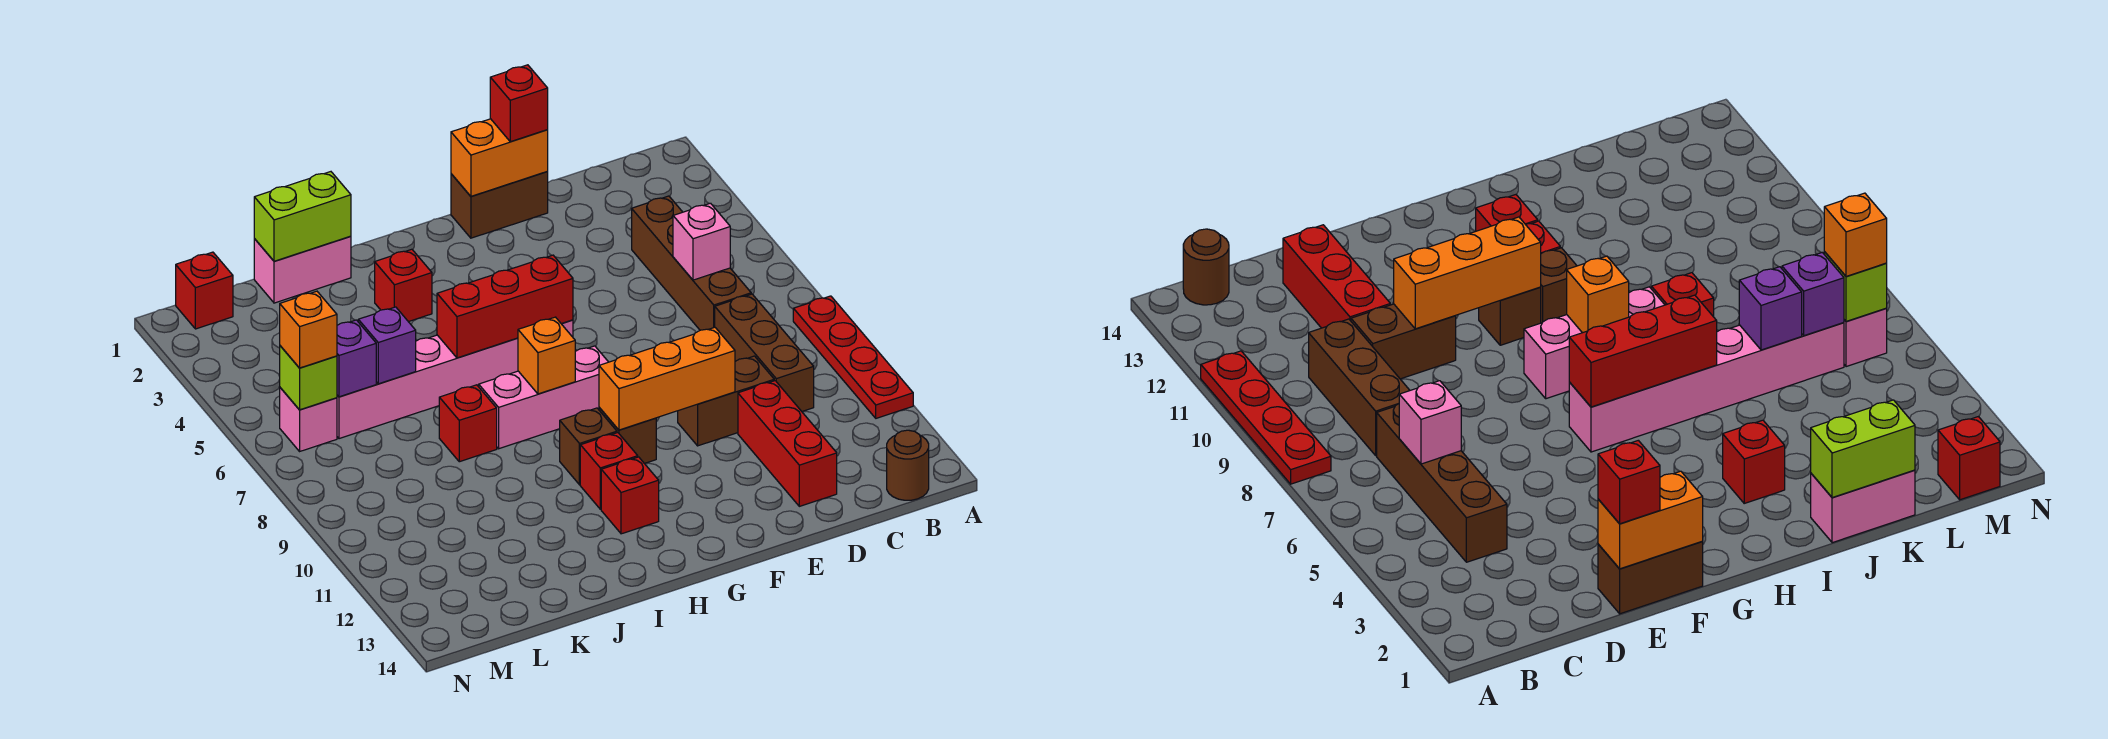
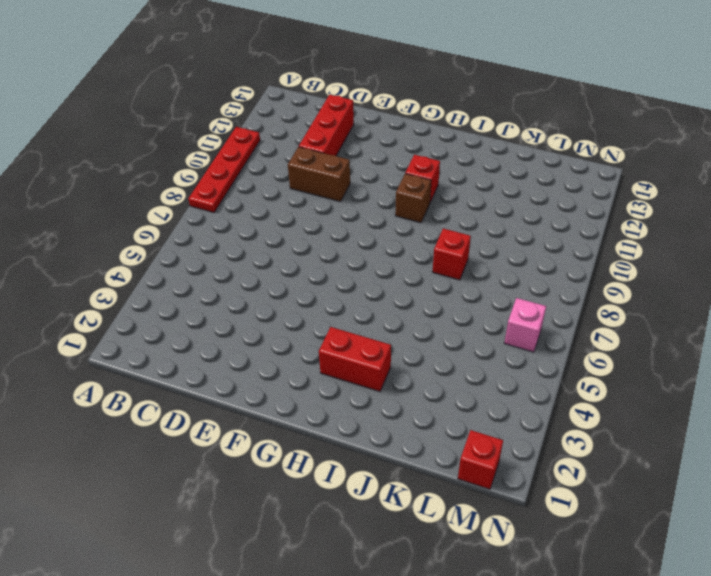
red 1x2 brick [319,327,391,391] -> red 1x1 brick [375,249,432,322]
none -> brown 1x1 round brick [887,430,929,500]
none -> brown 1x4 brick [632,196,751,330]
none -> brown 1x3 brick [715,294,814,411]

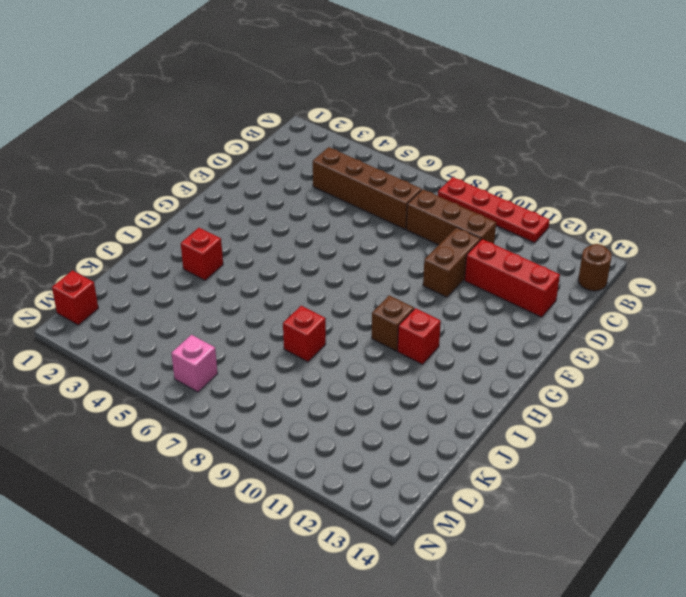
none -> brown 1x2 brick [451,172,548,238]
none -> pink 1x6 brick [337,320,573,439]
none -> pink 1x3 brick [479,346,608,449]

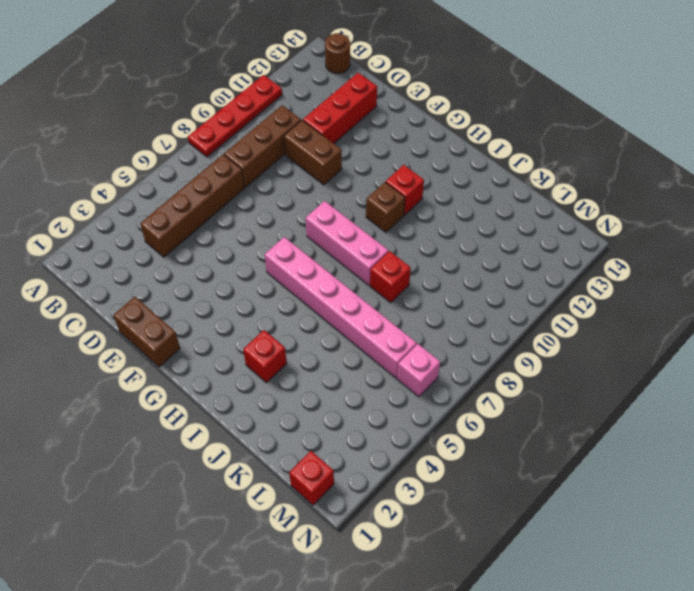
none -> brown 1x1 brick [599,408,656,463]
none -> red 1x1 brick [601,457,659,534]
none -> pink 1x2 brick [254,236,351,303]

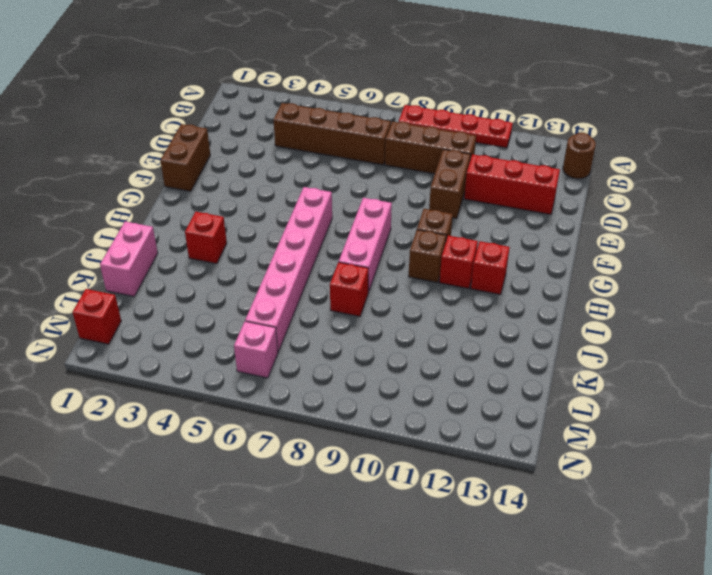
none -> pink 1x1 brick [673,203,730,280]
none -> orange 1x2 brick [451,119,548,196]
none -> orange 1x3 brick [599,327,735,430]

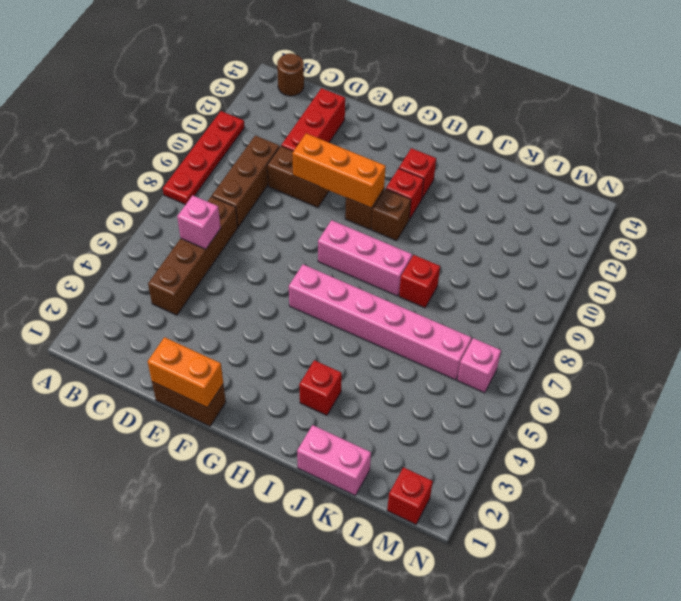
none -> red 1x3 brick [437,255,573,358]
none -> orange 1x1 brick [518,317,575,394]
none -> lime 1x2 brick [254,172,351,261]

